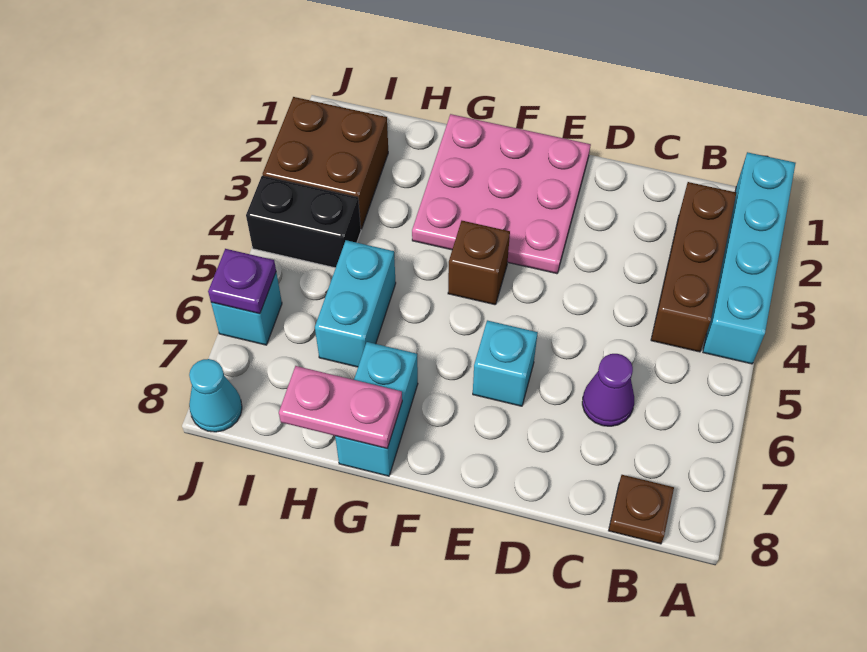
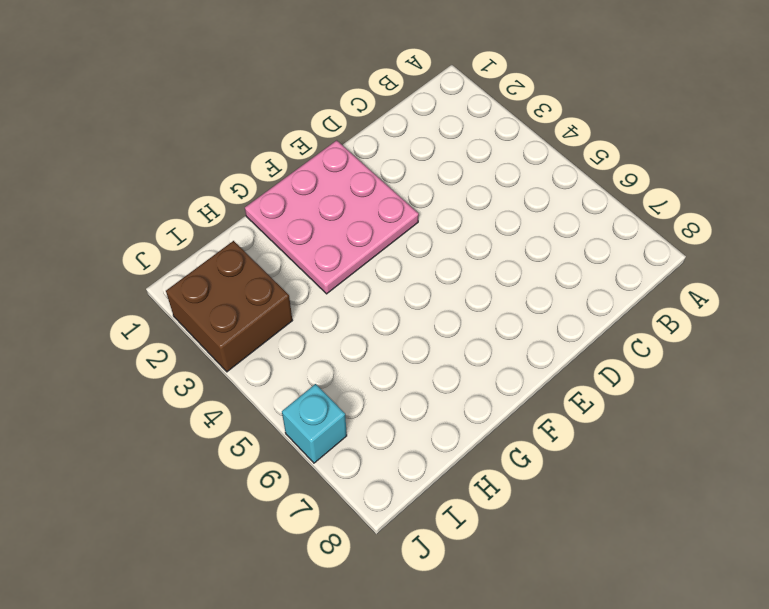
none -> cyan 1x4 brick [703,152,796,364]
none -> brown 1x3 brick [651,182,736,352]
none -> brown 1x1 plate [609,475,674,544]

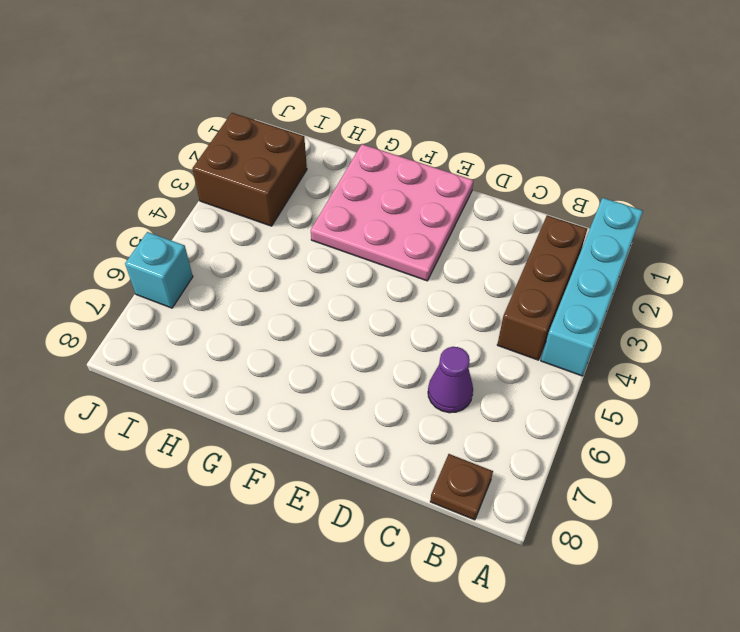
none -> cyan 1x1 brick [473,320,538,406]
none -> brown 1x1 brick [448,221,510,305]
none -> cyan 1x2 brick [335,342,418,476]

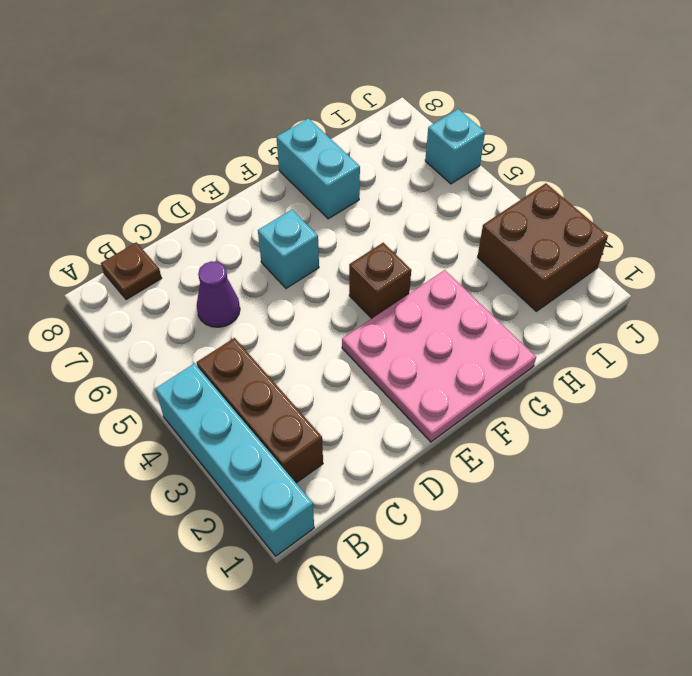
none -> cyan 1x2 brick [315,240,396,367]
none -> black 1x2 brick [246,176,361,268]
none -> cyan 1x1 cone [189,359,242,432]

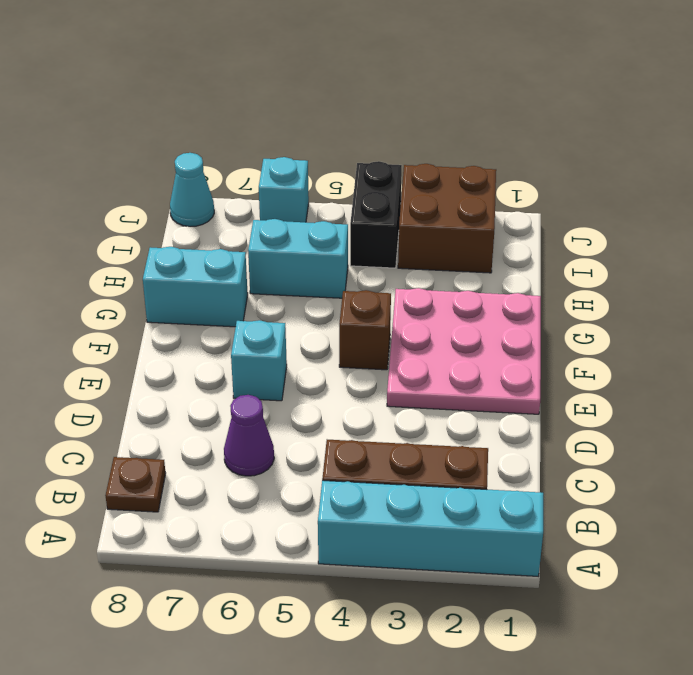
none -> pink 1x2 plate [279,366,402,448]
none -> purple 1x1 plate [208,249,276,314]

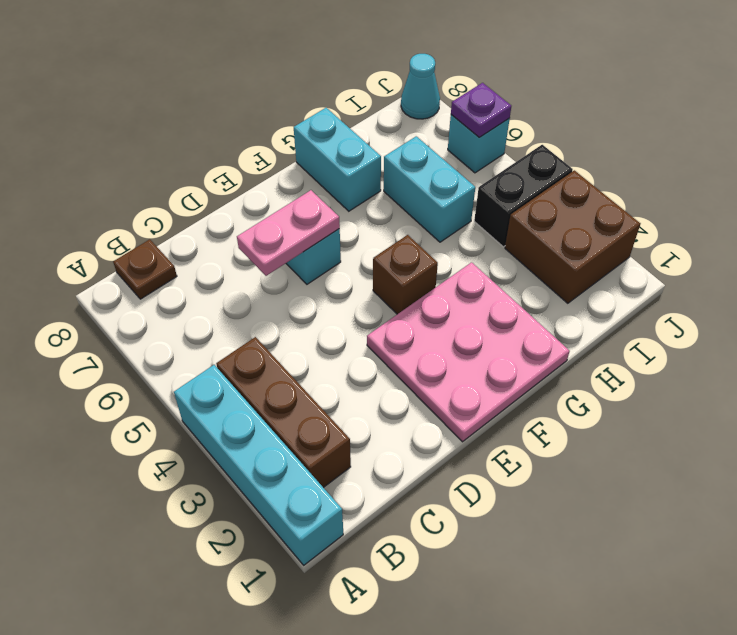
pink 1x2 plate [237,190,340,276] -> pink 1x2 plate moved to [279,366,402,448]
none -> purple 1x1 cone [582,354,634,426]

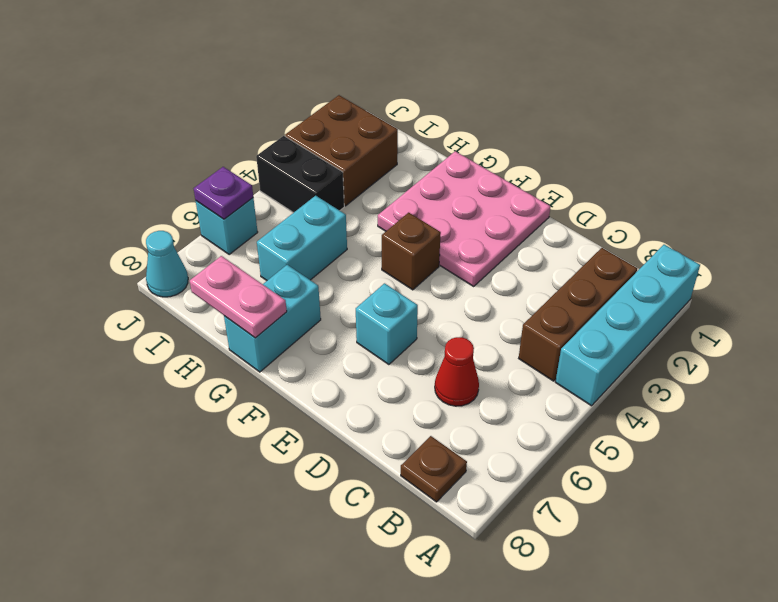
red 1x1 cone [435,337,479,406] -> purple 1x1 cone [582,354,634,426]

